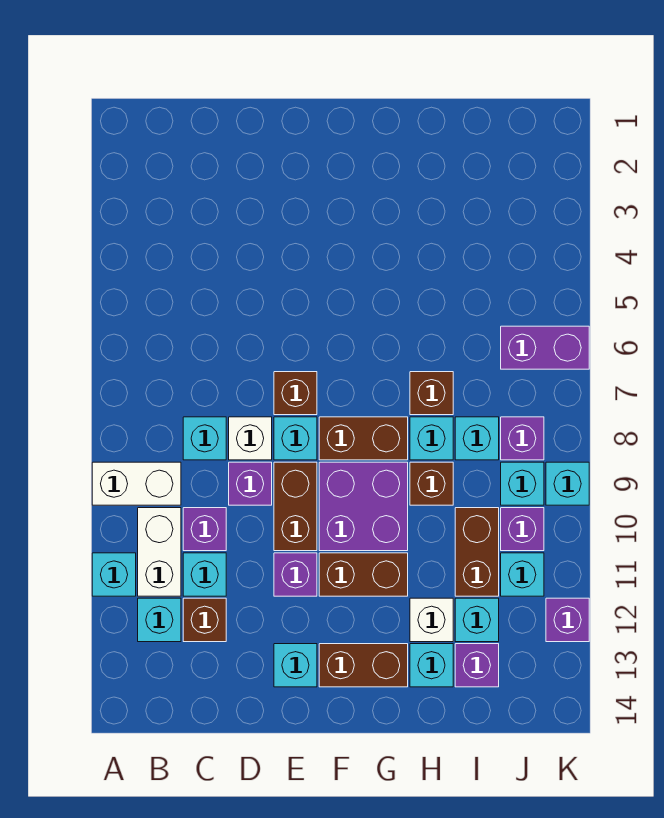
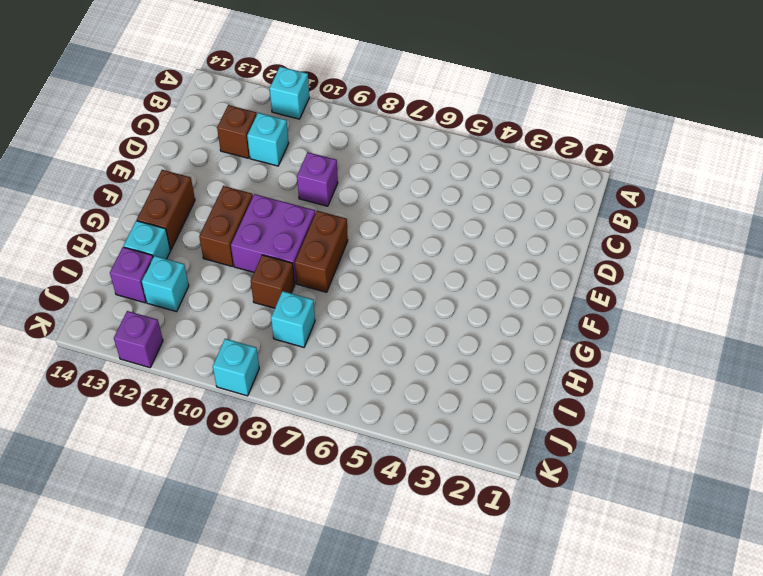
none -> white 1x2 brick [92,462,181,505]
none -> white 1x2 brick [138,508,181,596]
none -> cyan 1x1 brick [138,598,181,642]
none -> cyan 1x1 brick [183,417,226,460]

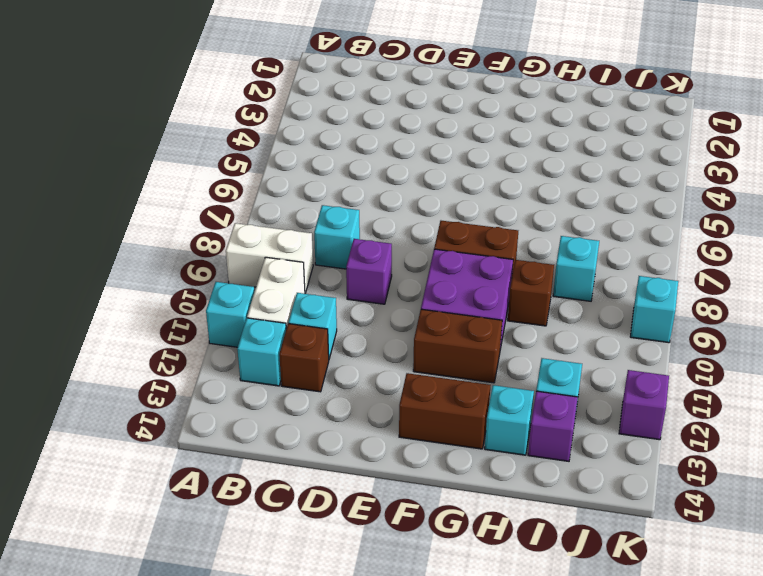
none -> purple 1x1 brick [183,508,226,551]
none -> white 1x1 brick [229,417,272,460]
none -> brown 1x1 brick [274,372,317,415]
none -> cyan 1x1 brick [274,417,317,460]

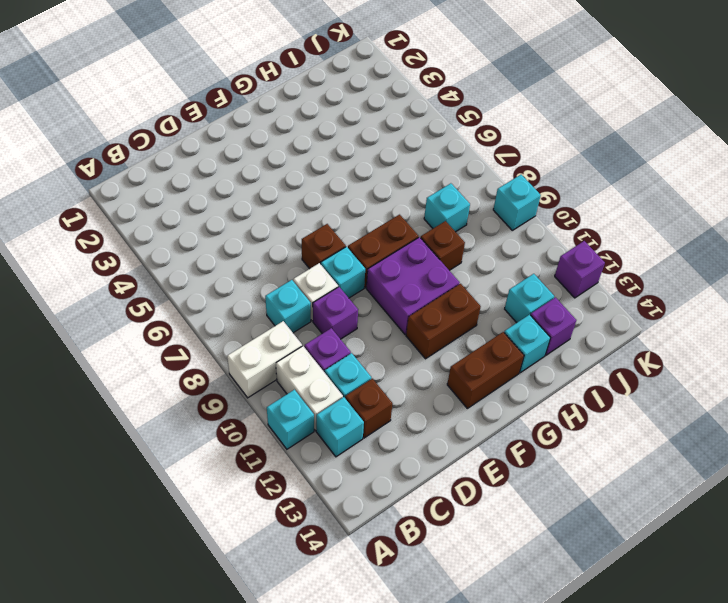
none -> brown 1x2 brick [274,462,317,551]
none -> purple 1x1 brick [274,553,317,596]
none -> cyan 1x1 brick [274,644,317,687]
none -> brown 1x1 brick [410,372,453,415]

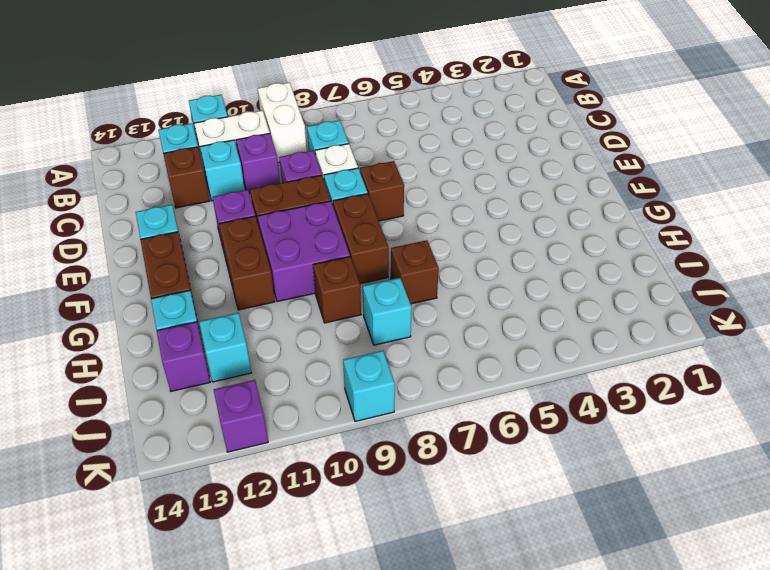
none -> cyan 1x1 brick [410,417,453,460]
none -> white 1x1 brick [410,598,453,642]
none -> brown 1x2 brick [455,508,499,596]
none -> purple 1x2 brick [501,326,589,369]

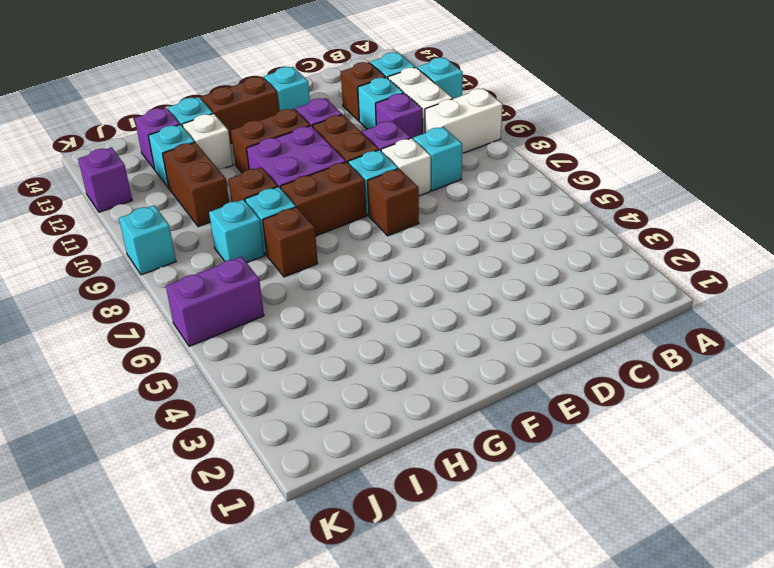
none -> purple 1x1 brick [501,417,544,460]
none -> cyan 1x1 brick [501,462,544,505]
none -> purple 1x1 brick [501,508,544,551]
none -> cyan 1x1 brick [501,553,544,596]

